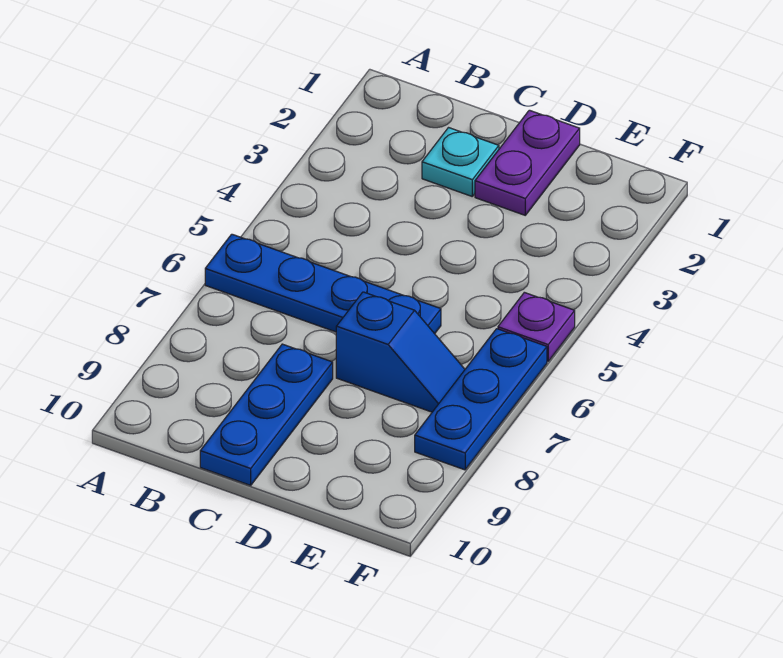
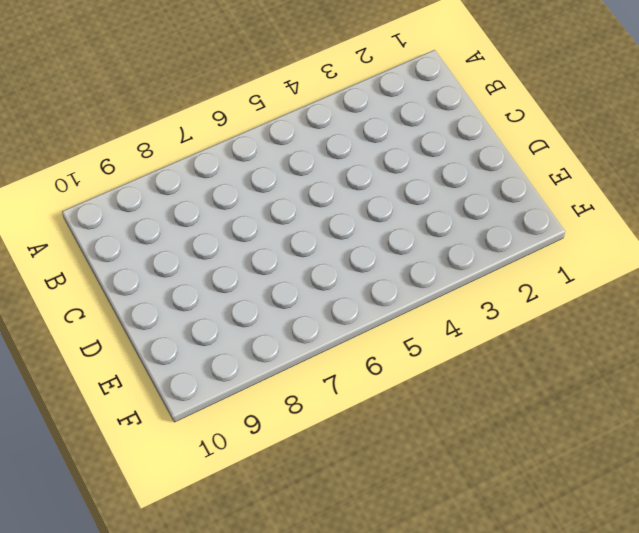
none -> blue 1x4 plate [205,234,441,334]
none -> cyan 1x1 plate [422,128,499,196]

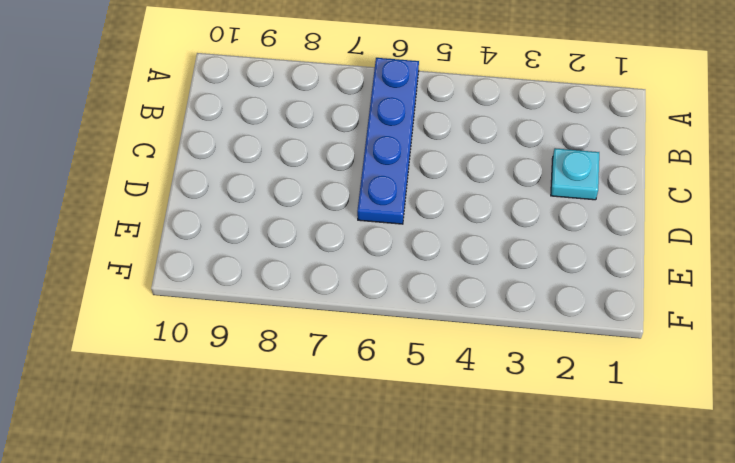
none -> blue 1x3 plate [200,344,333,485]
none -> purple 1x2 plate [475,110,580,215]

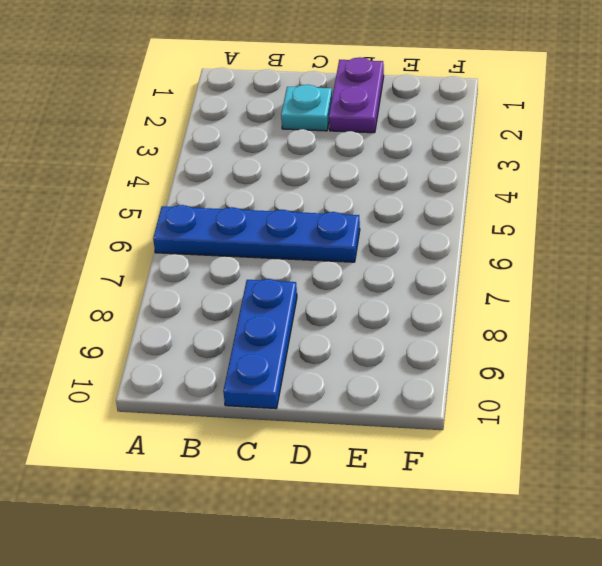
none -> blue 1x2 slope [336,292,465,412]
none -> purple 1x1 plate [498,292,575,361]

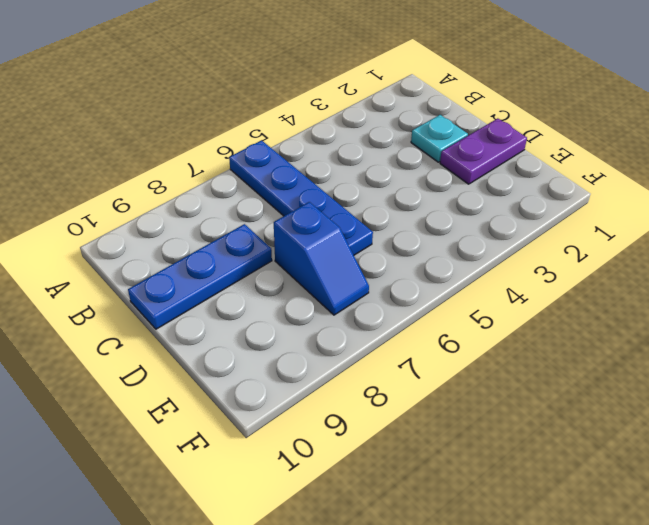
none -> purple 1x1 plate [498,292,575,361]
none -> blue 1x3 plate [415,329,547,470]

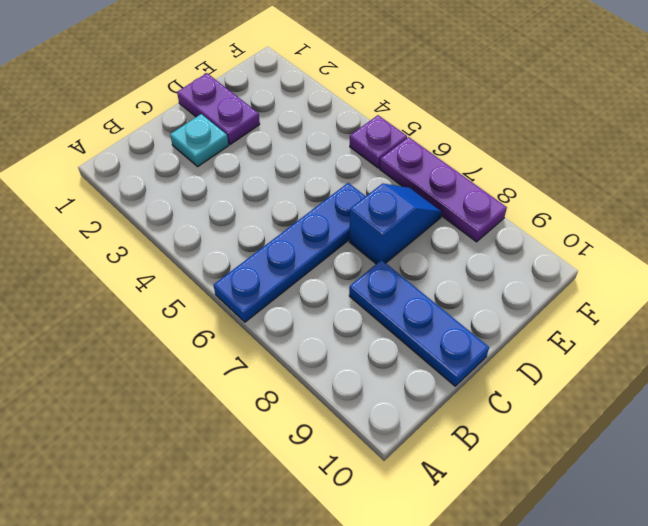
purple 1x3 plate [380,137,507,242] -> blue 1x3 plate [415,329,547,470]

